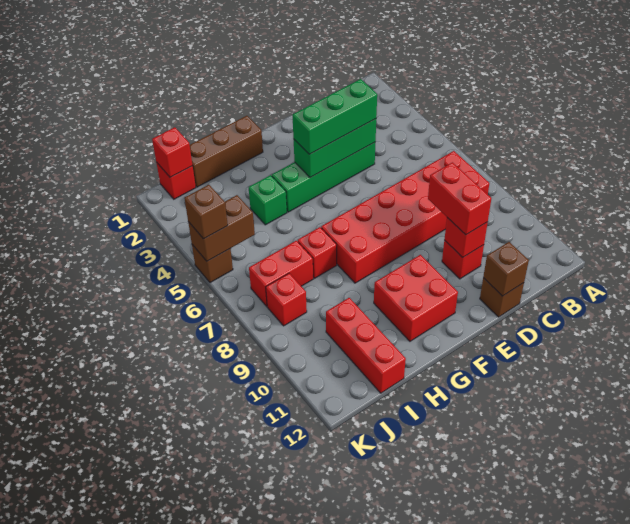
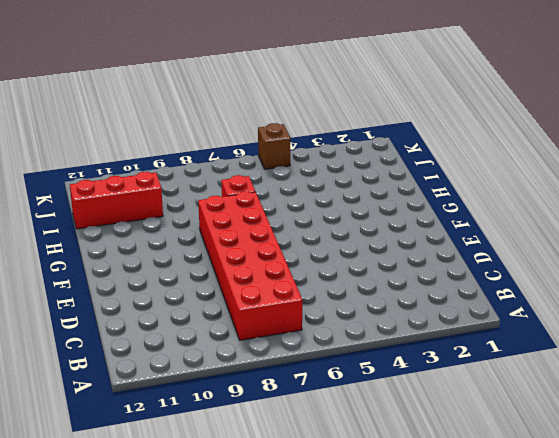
none -> green 1x4 brick [272,142,375,212]
none -> red 1x1 brick [442,240,484,279]
none -> brown 1x1 brick [480,278,524,317]

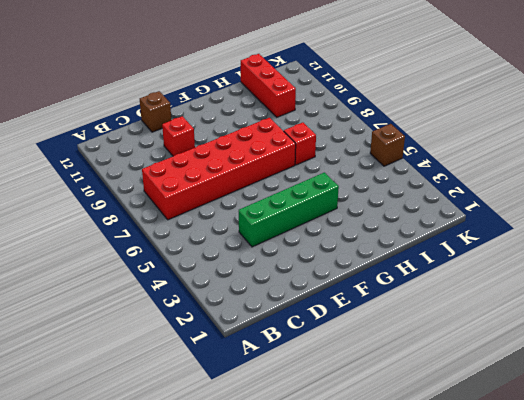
none -> red 2x2 brick [374,255,458,341]
none -> brown 1x3 brick [190,116,263,187]
none -> green 1x1 brick [249,175,287,225]

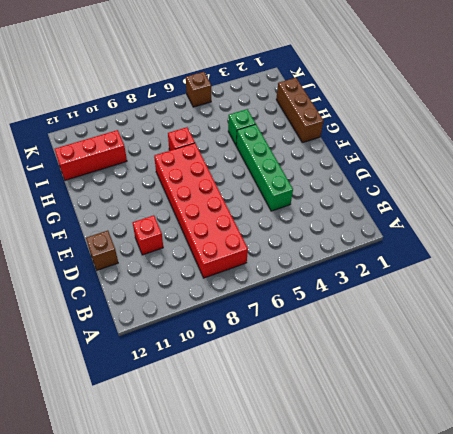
none -> red 2x2 brick [374,255,458,341]
none -> red 1x2 brick [249,241,313,306]
none -> red 1x1 brick [156,162,196,199]

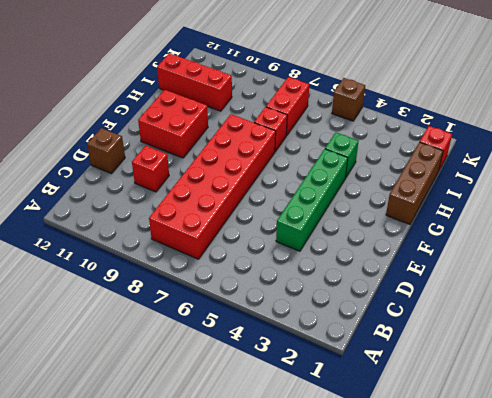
none -> red 1x1 brick [266,273,307,326]
none -> green 1x3 brick [294,119,376,177]
none -> red 1x1 brick [444,218,488,257]

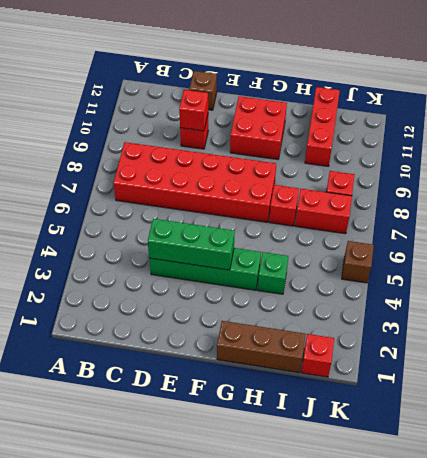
none -> brown 1x1 brick [483,242,529,296]
none -> red 1x1 brick [152,127,193,177]
none -> brown 1x2 brick [188,195,255,261]

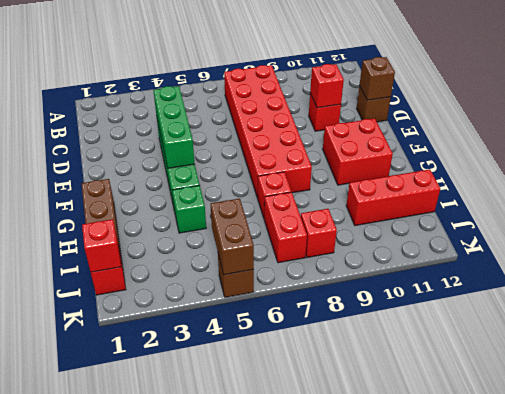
none -> green 1x3 brick [292,79,377,154]
none -> red 1x2 brick [428,162,491,235]
none -> brown 1x1 brick [184,185,228,239]

